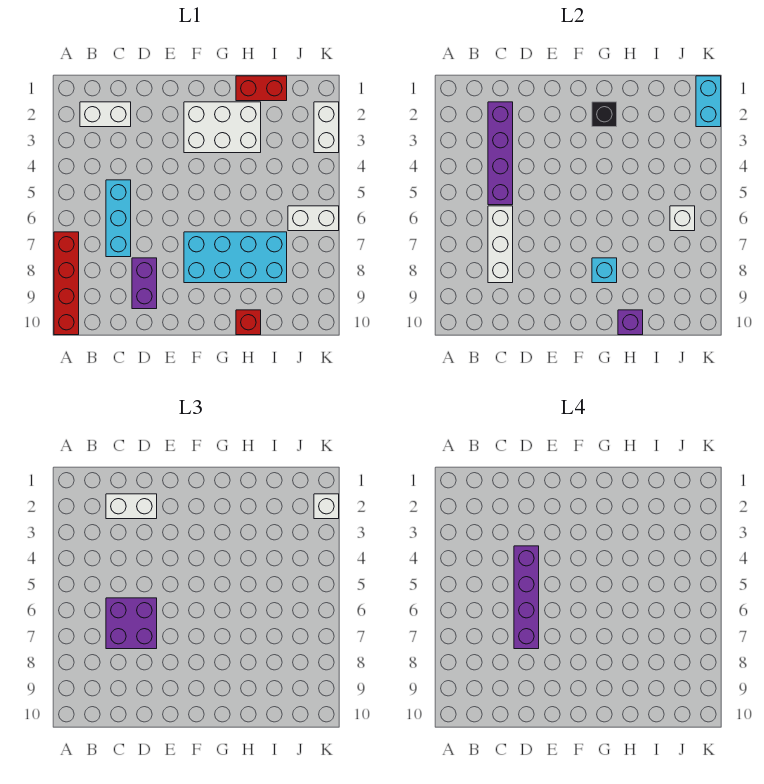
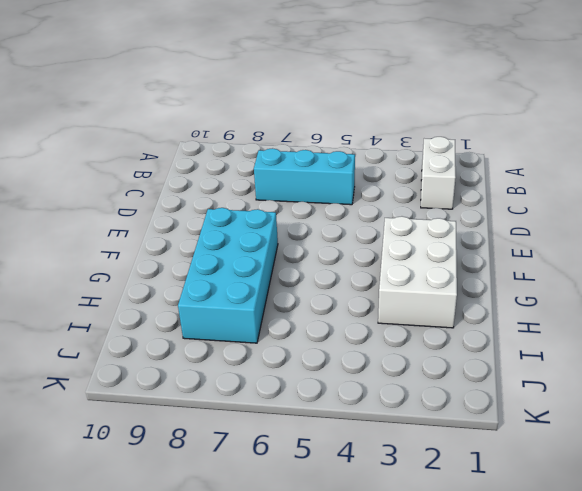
none -> red 1x4 brick [54,232,79,335]
none -> purple 1x2 brick [132,258,157,309]
none -> red 1x2 brick [236,76,287,101]

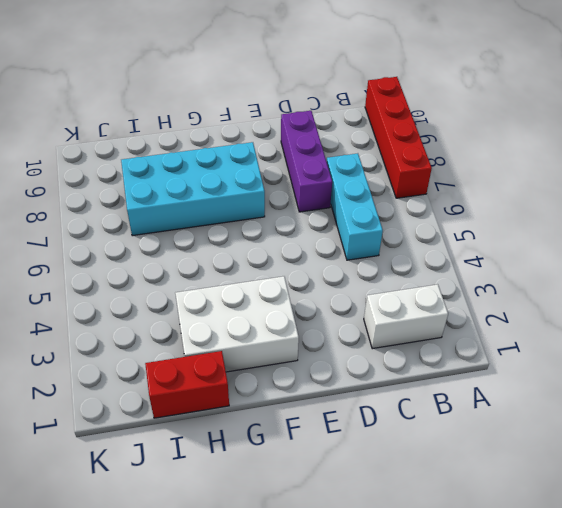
purple 1x3 brick [281,111,332,212] -> purple 1x2 brick [132,258,157,309]
none -> red 1x1 brick [236,310,261,335]
none -> white 1x2 brick [288,206,339,231]
none -> white 1x2 brick [314,102,339,153]

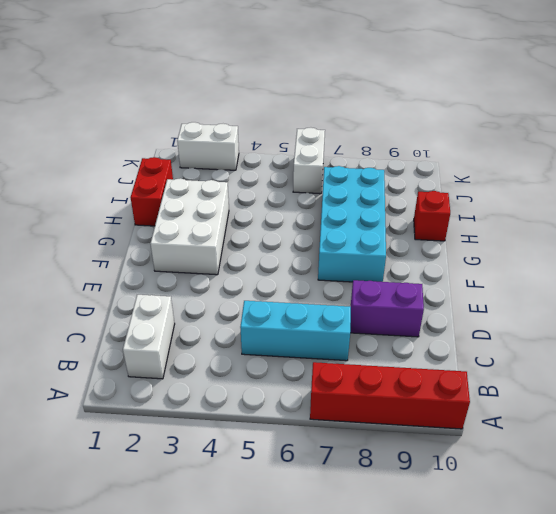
none -> purple 1x4 brick [488,102,513,205]
none -> white 1x3 brick [488,206,513,283]
none -> black 1x1 brick [592,102,617,127]

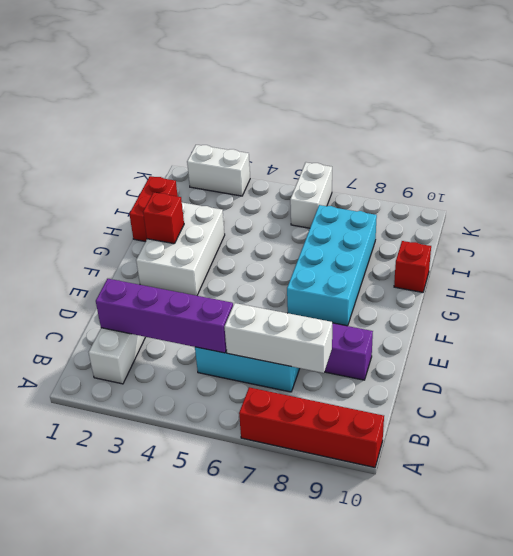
red 1x1 brick [143,192,184,244] -> black 1x1 brick [592,102,617,127]
none -> cyan 1x1 brick [592,258,617,283]
none -> purple 1x1 brick [618,310,643,335]
none -> white 1x1 brick [670,206,695,231]

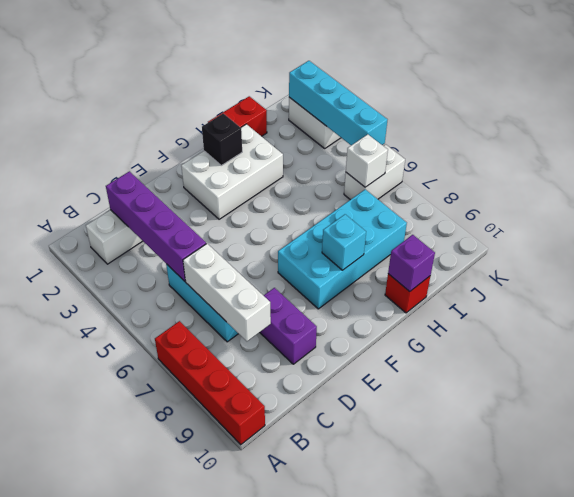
cyan 1x4 brick [289,61,387,145] -> cyan 1x2 brick [696,76,721,127]
none -> white 1x2 brick [106,494,157,519]
none -> purple 2x2 brick [106,598,157,649]
none -> white 1x1 brick [314,494,339,519]

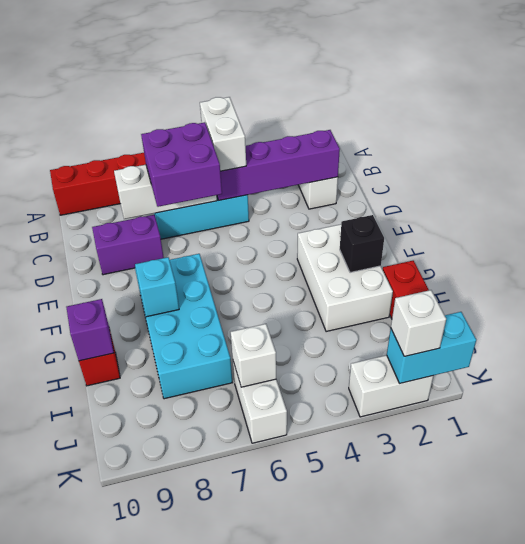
white 1x2 brick [200,97,246,171] -> white 1x2 brick moved to [106,494,157,519]
none -> purple 1x4 brick [514,546,539,649]

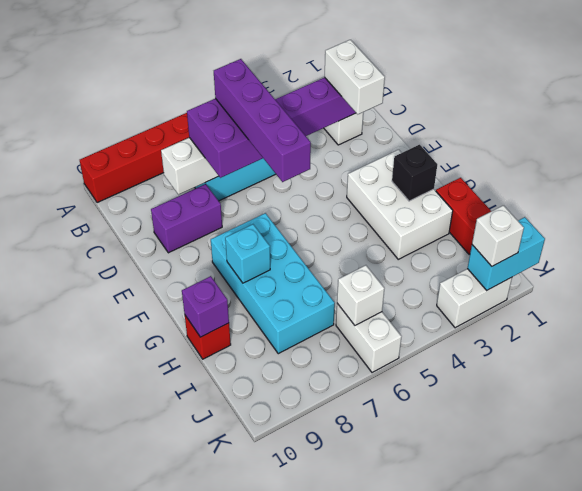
purple 1x4 brick [214,59,311,182] -> purple 1x4 brick turned to [514,546,539,649]

